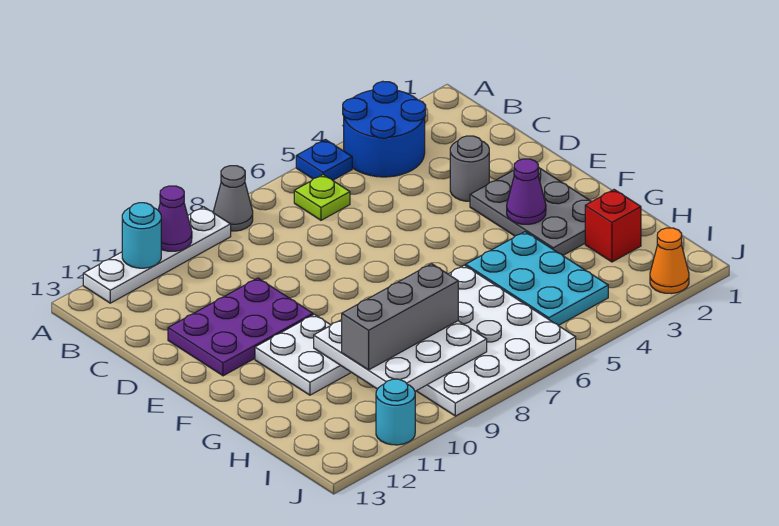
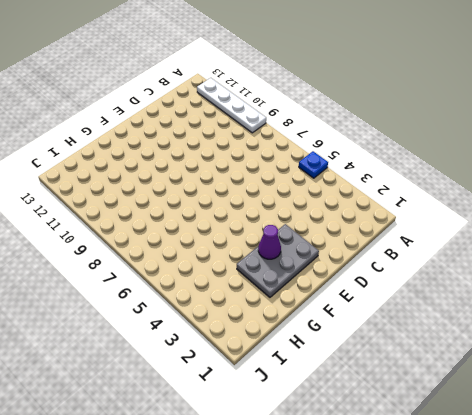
none -> blue 2x2 round brick [343,81,426,177]
none -> grey 1x1 cone [214,166,253,231]
none -> lime 1x1 plate [294,175,350,220]

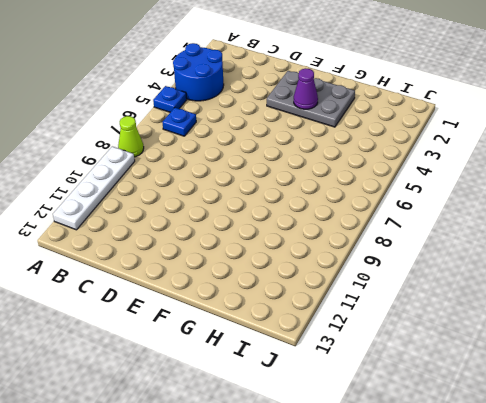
lime 1x1 cone [118,116,144,157] -> grey 1x1 cone [214,166,253,231]
blue 1x1 plate [162,108,196,136] -> lime 1x1 plate [294,175,350,220]
none -> grey 1x1 round brick [450,136,489,201]
none -> purple 2x3 plate [168,278,313,376]
none -> white 2x2 plate [255,314,351,395]

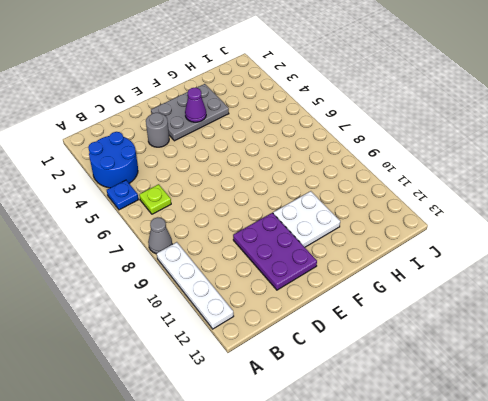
none -> cyan 2x3 plate [466,232,608,326]
none -> white 4x4 plate [417,265,576,416]
none -> red 1x1 brick [585,190,641,262]

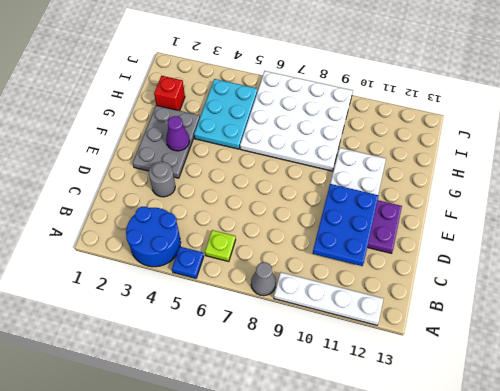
blue 2x3 plate [313,184,379,266] -> none
none -> orange 1x1 cone [650,228,689,294]
none -> cyan 1x1 round brick [376,379,415,445]
none -> purple 1x1 cone [158,186,192,251]

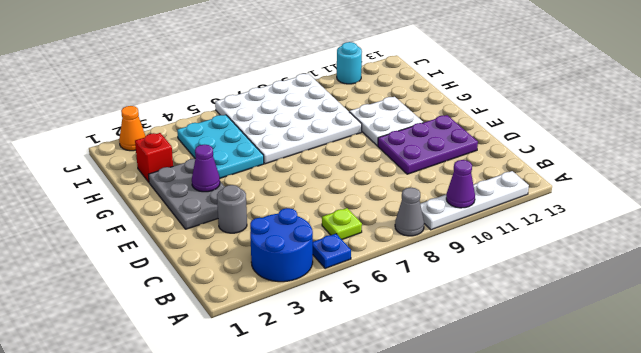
none -> cyan 1x1 round brick [122,203,161,268]
none -> white 3x3 plate [314,320,487,391]
none -> grey 1x3 brick [342,264,458,370]

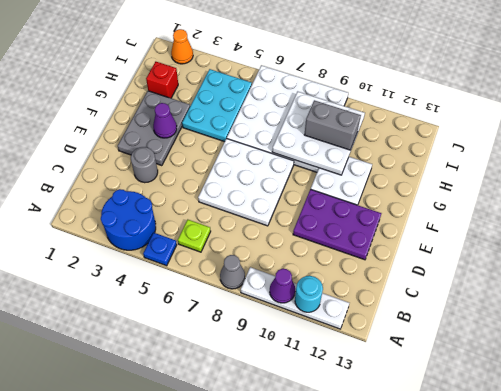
white 3x3 plate [198,138,294,226] -> none
grey 1x2 brick [304,100,361,150] -> grey 1x3 brick [342,264,458,370]
none -> cyan 1x1 round brick [376,379,415,445]

